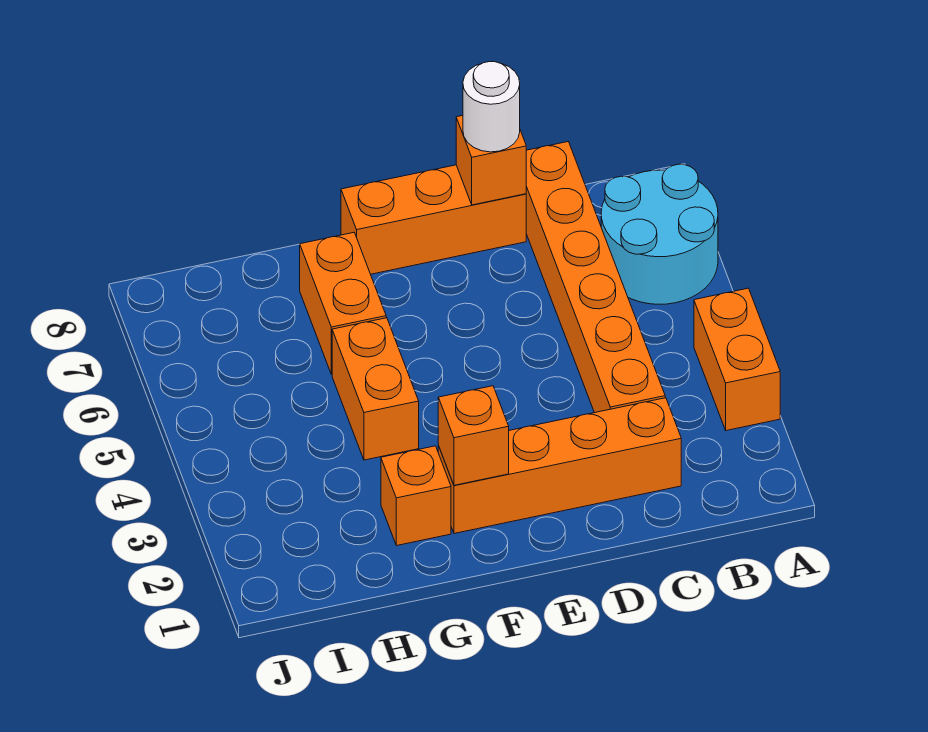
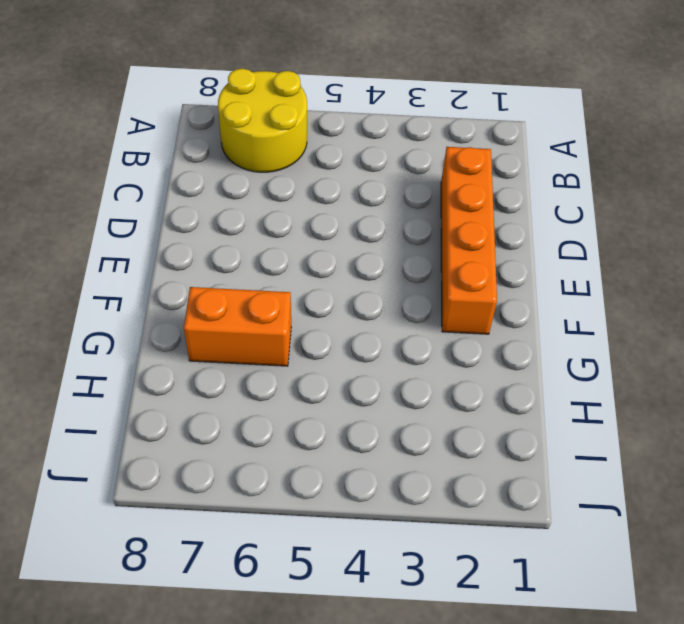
yellow 2x2 round brick [218,69,307,172] -> cyan 2x2 round brick [601,164,718,304]
none -> orange 1x2 brick [694,288,780,431]
none -> orange 1x6 brick [526,142,665,413]

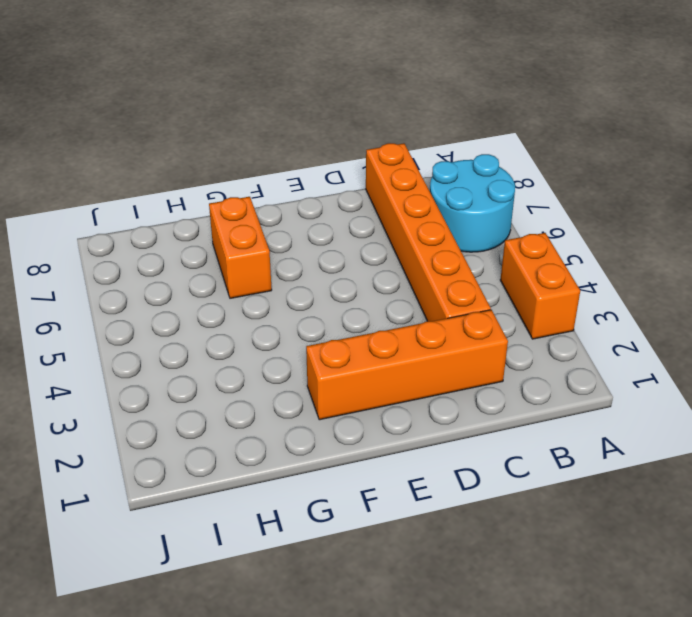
none -> orange 1x3 brick [341,165,526,274]
none -> orange 1x1 brick [381,446,451,546]

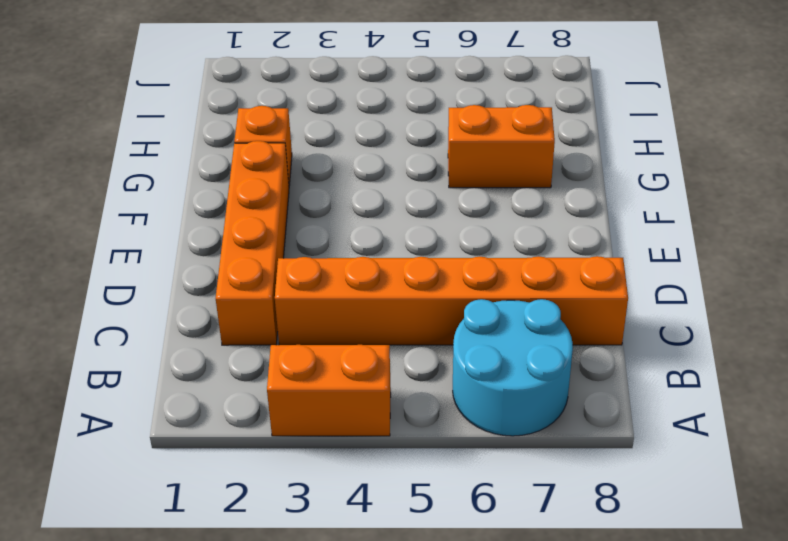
none -> orange 1x3 brick [341,165,526,274]
none -> orange 1x2 brick [332,318,419,460]

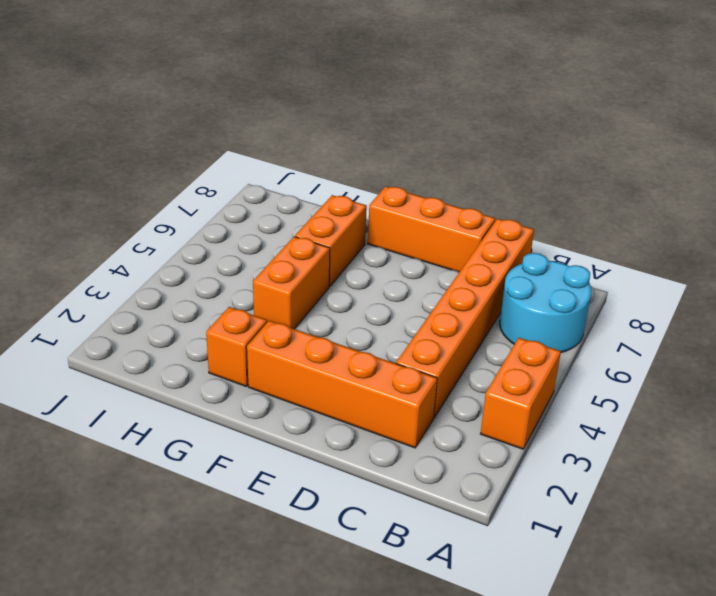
none -> orange 1x1 brick [456,115,526,205]
none -> orange 1x1 brick [438,386,509,485]

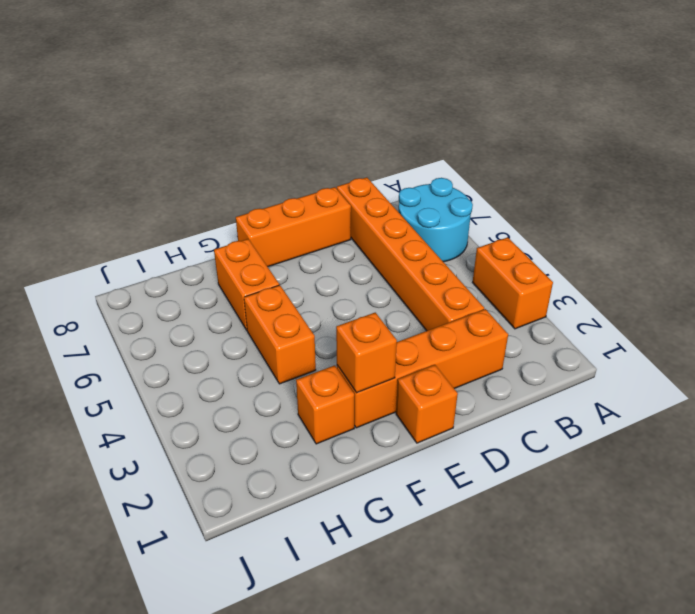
orange 1x1 brick [396,365,458,443] -> orange 1x1 brick moved to [456,115,526,205]
none -> white 1x1 round brick [463,62,520,152]

